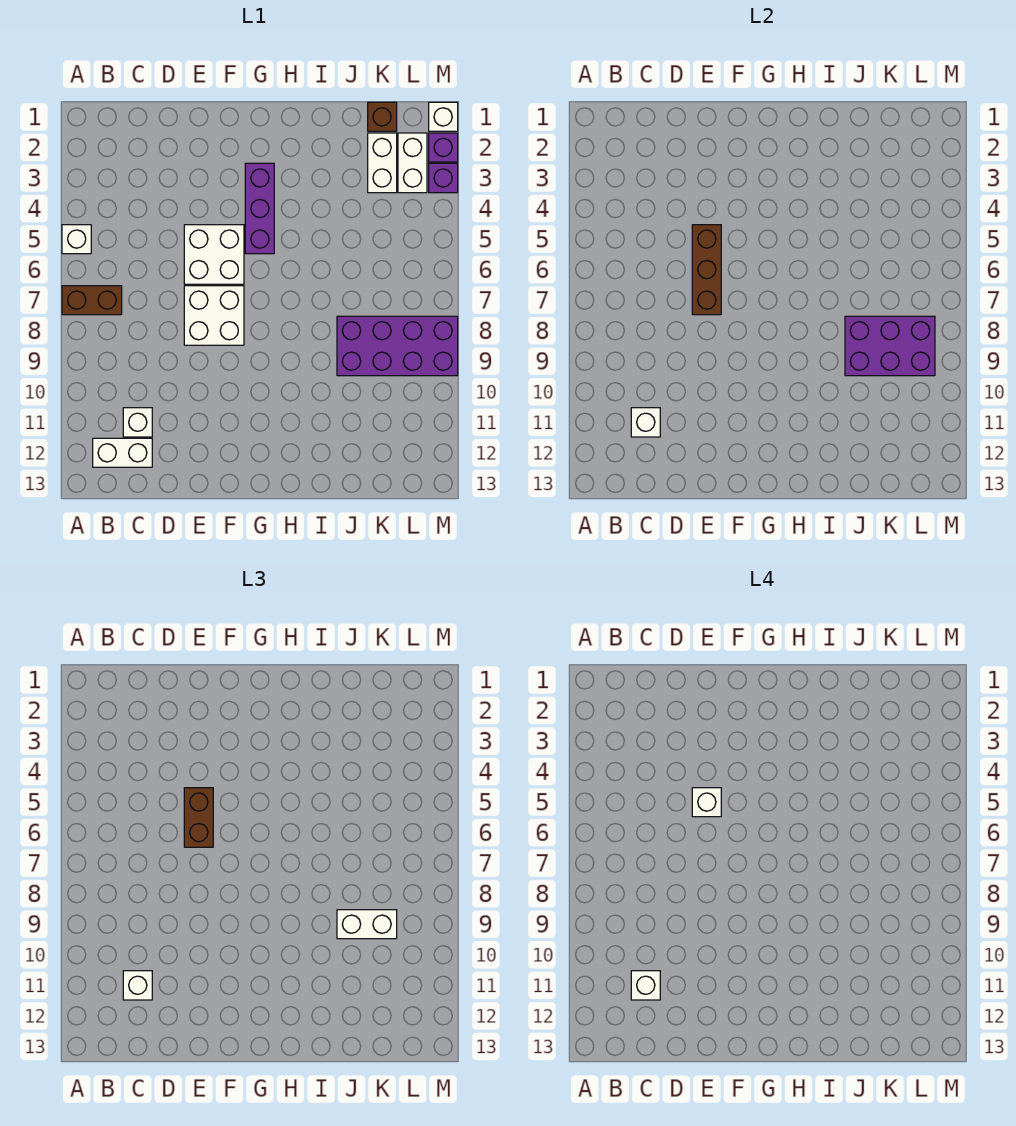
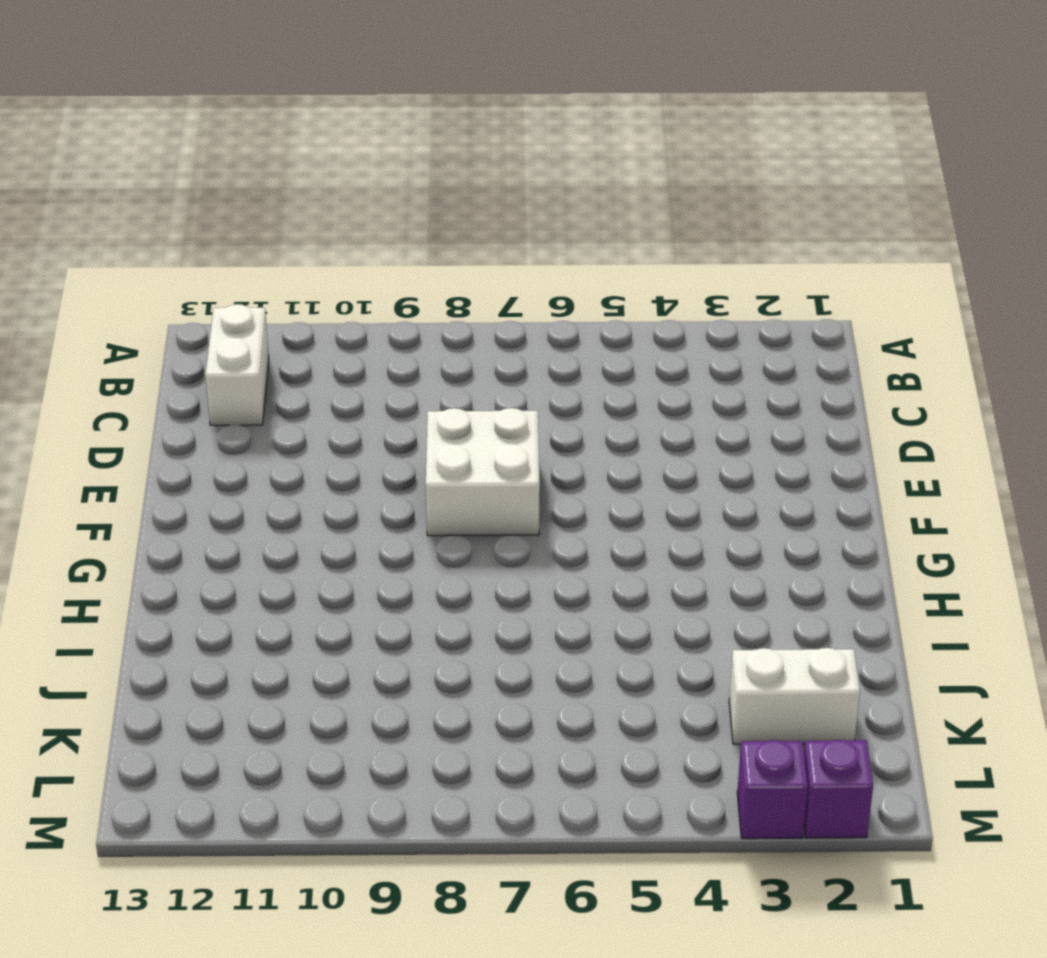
none -> white 1x1 brick [62,225,91,254]
none -> brown 1x2 brick [62,286,122,315]
none -> white 1x1 brick [123,408,152,437]

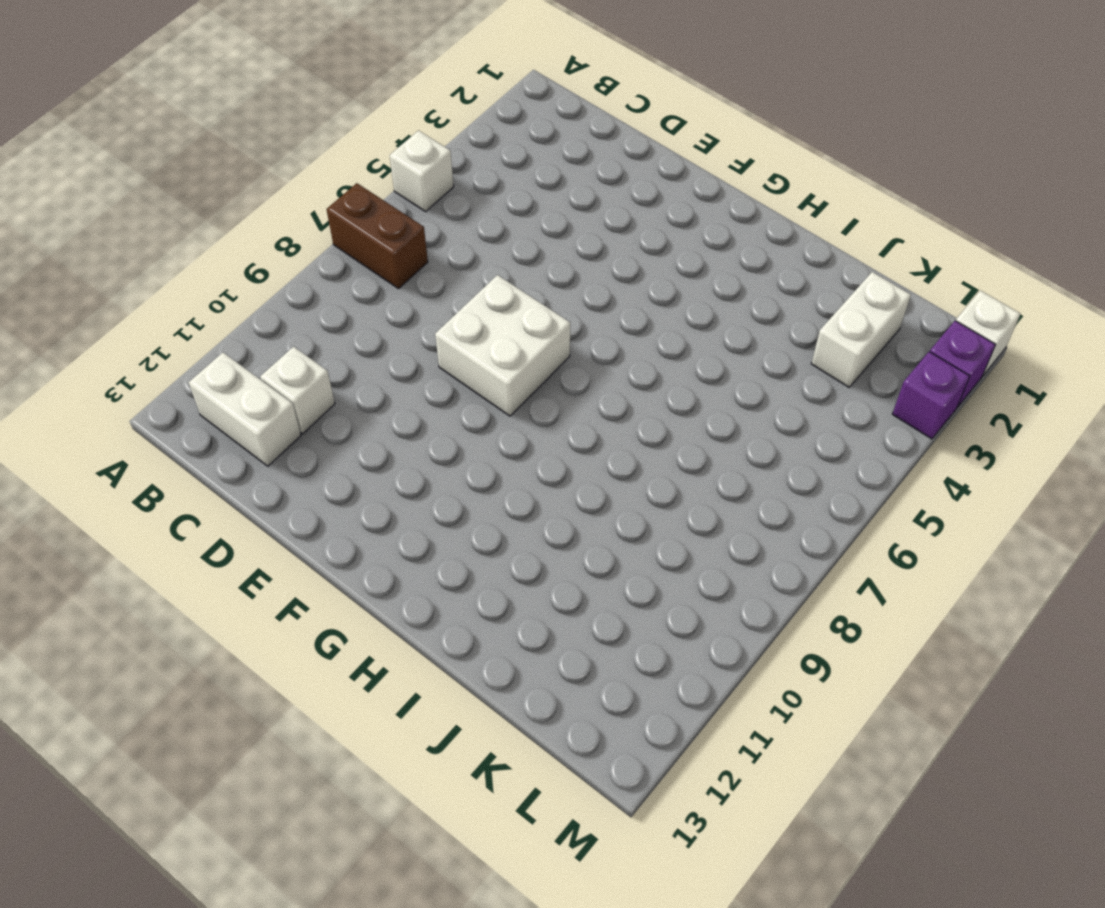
none -> white 2x2 brick [184,225,244,284]
none -> purple 1x3 brick [245,163,274,254]
none -> purple 2x4 brick [337,316,458,376]

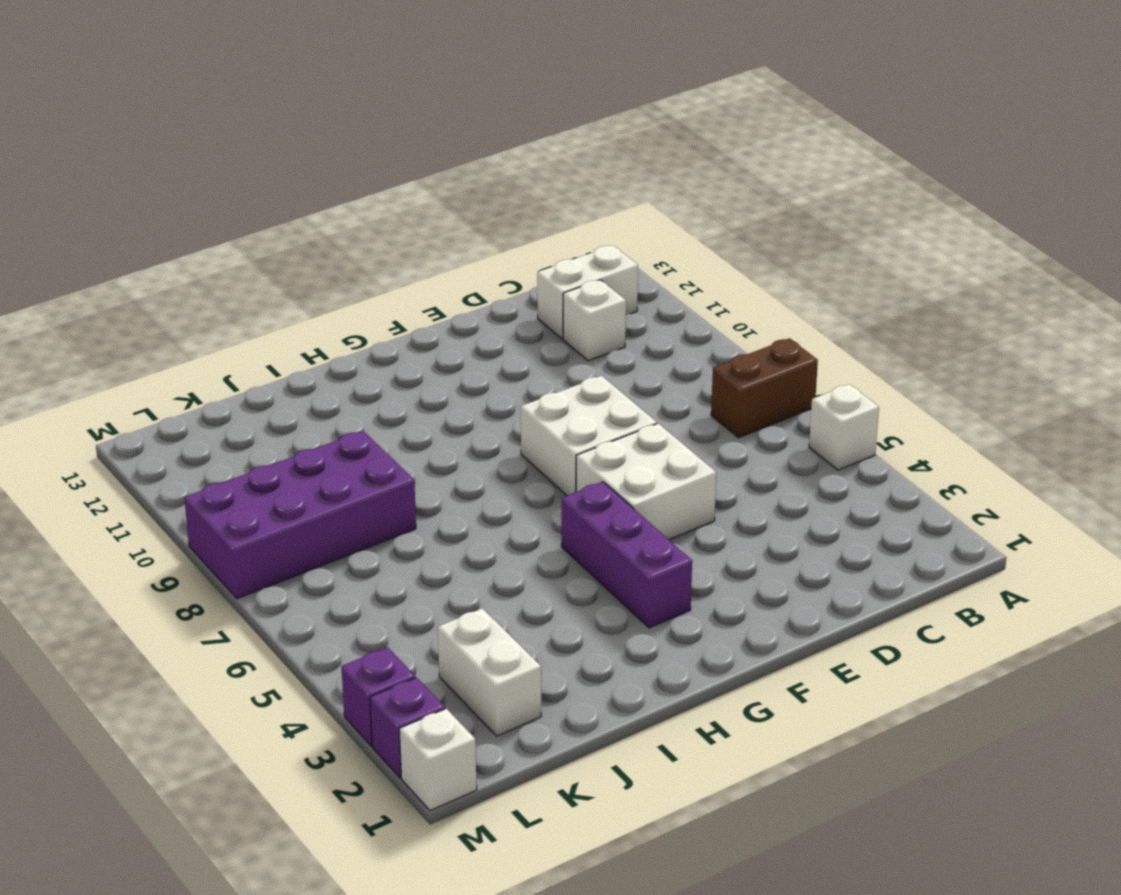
none -> brown 1x1 brick [368,102,397,131]
none -> white 1x2 brick [398,133,427,193]
none -> white 1x1 brick [631,408,660,437]

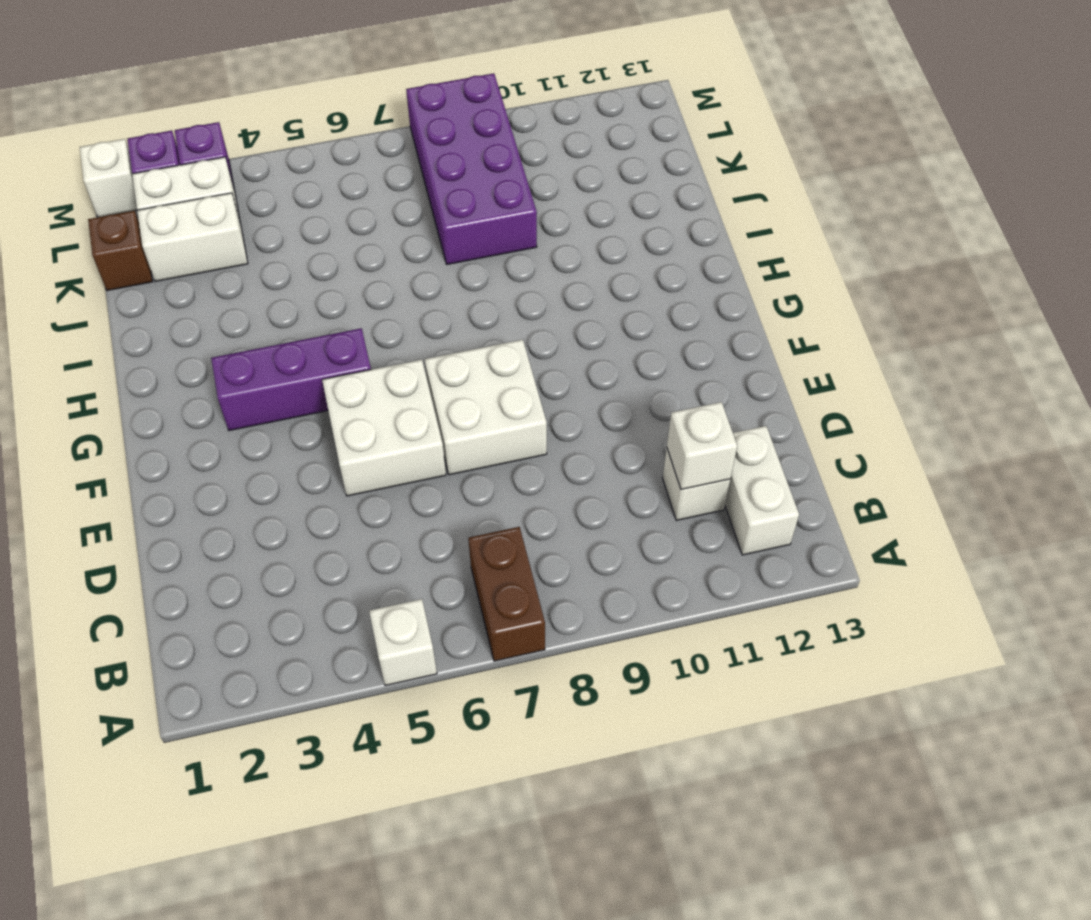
none -> brown 1x3 brick [692,225,721,315]
none -> purple 2x3 brick [845,316,935,376]
none -> white 1x1 brick [123,971,152,1000]

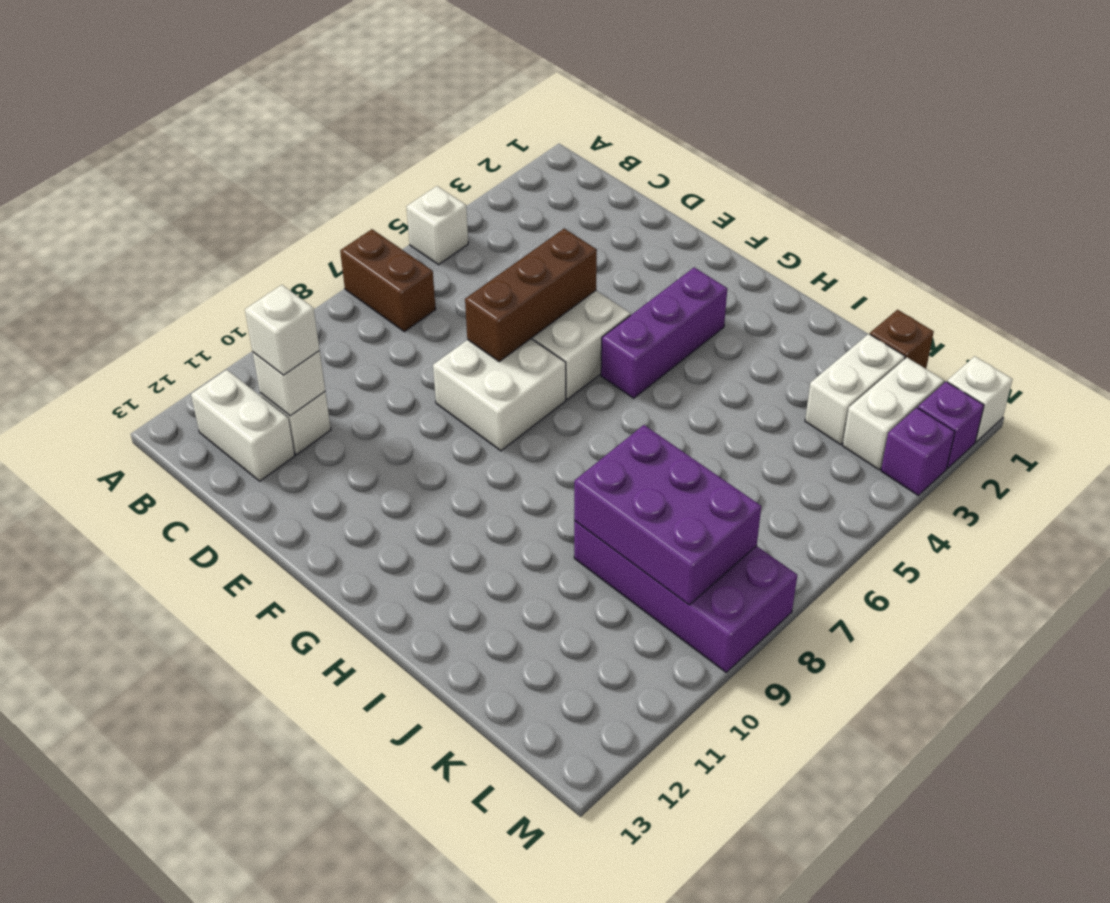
none -> brown 1x2 brick [184,788,213,847]
none -> white 1x2 brick [337,910,397,939]
none -> white 1x1 brick [631,971,660,1000]

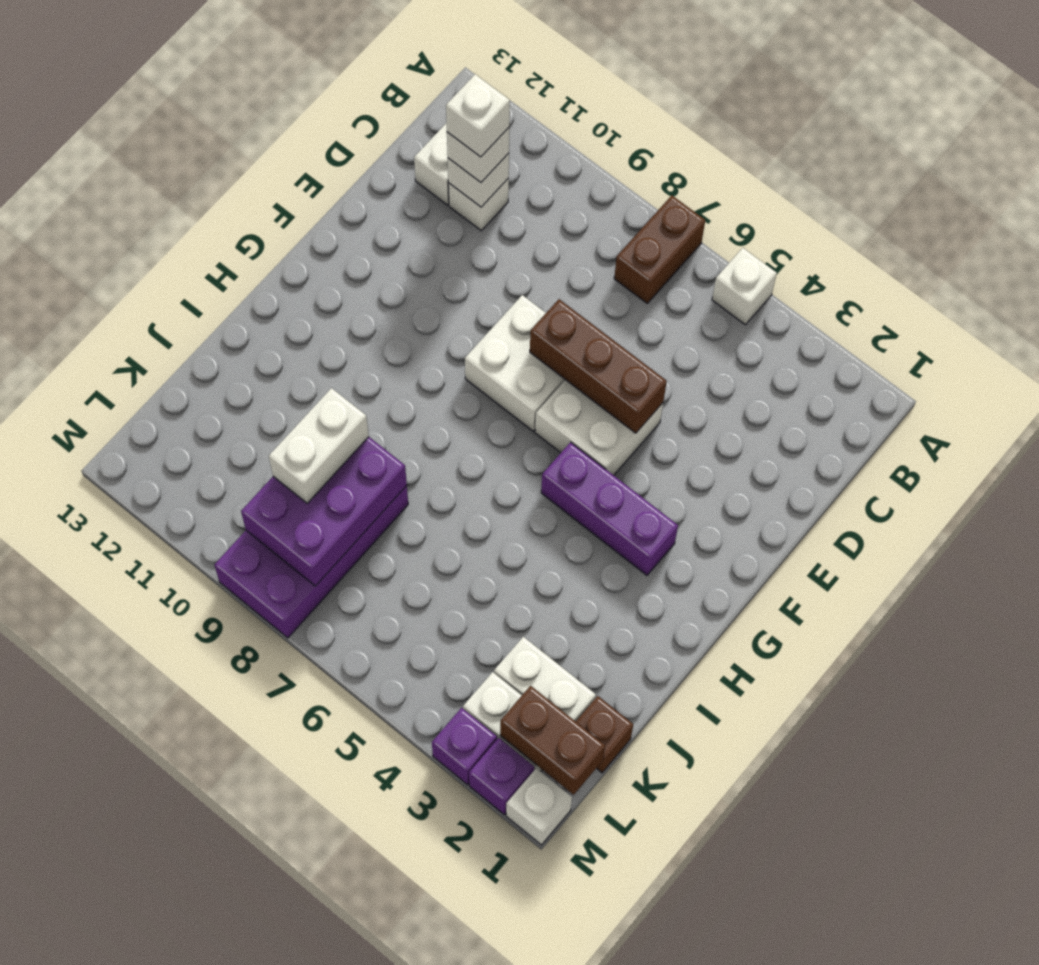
brown 1x2 brick [500,686,605,795] -> brown 1x2 brick moved to [184,788,213,847]
none -> white 1x1 brick [692,788,721,817]

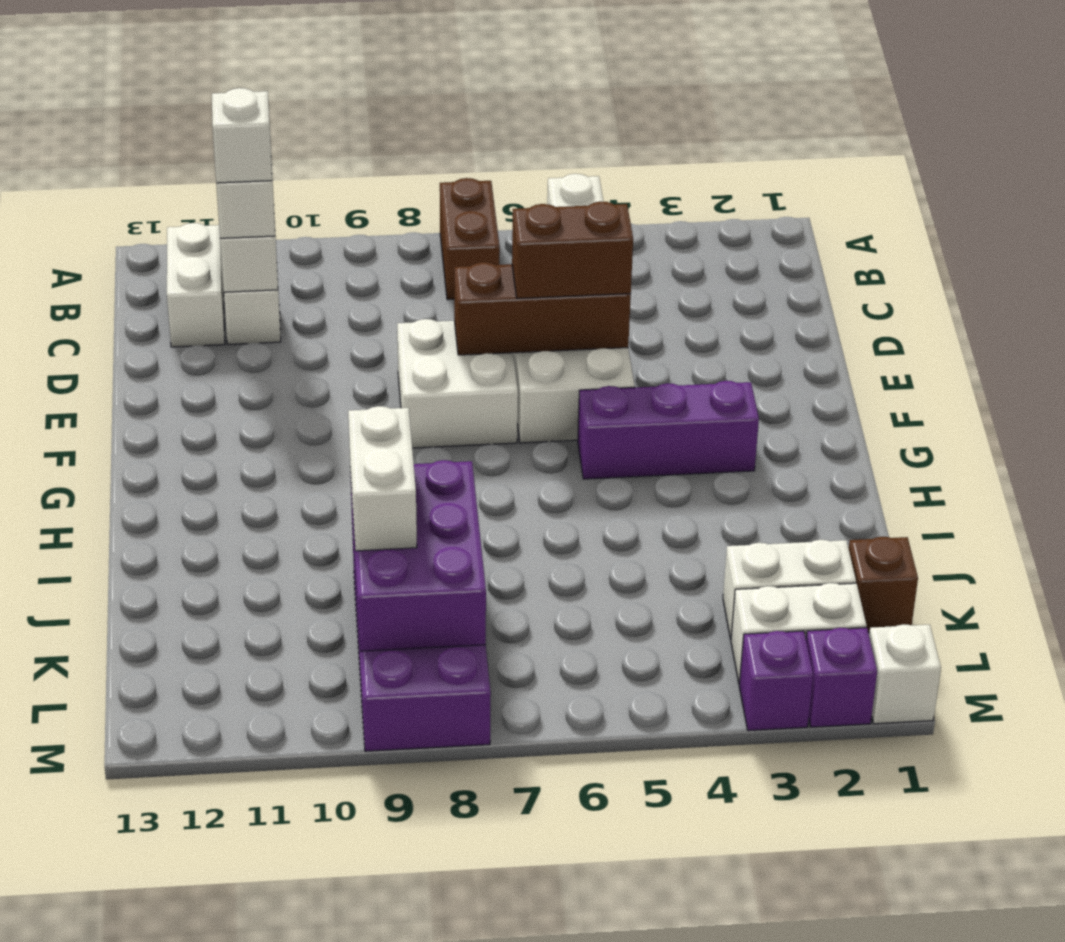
none -> white 1x1 brick [692,788,721,817]

